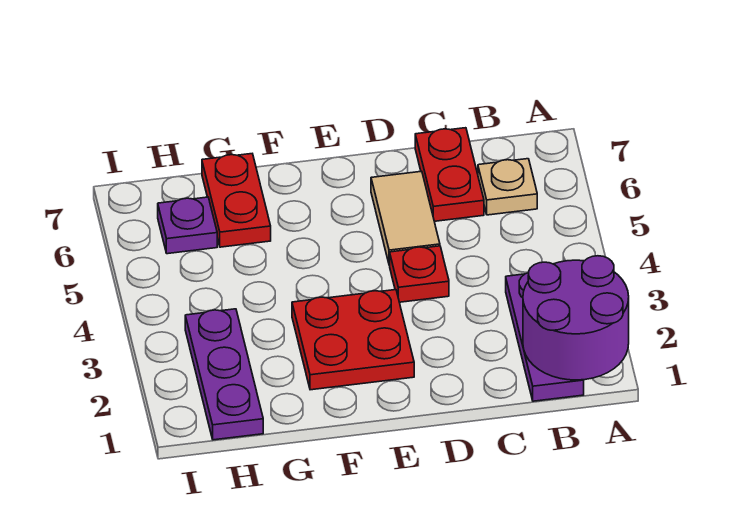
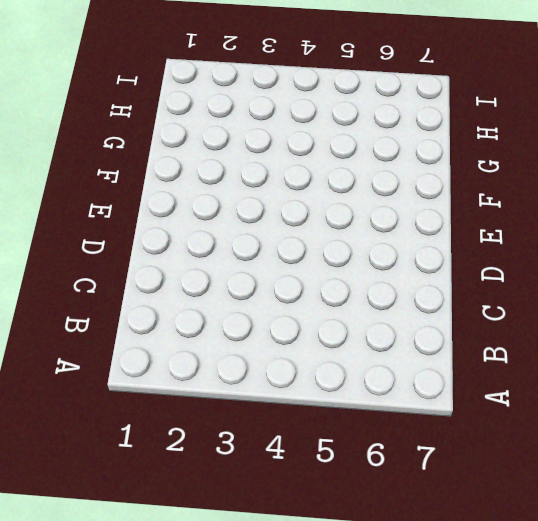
none -> purple 1x3 plate [506,273,584,401]
none -> tan 1x1 plate [478,159,537,215]

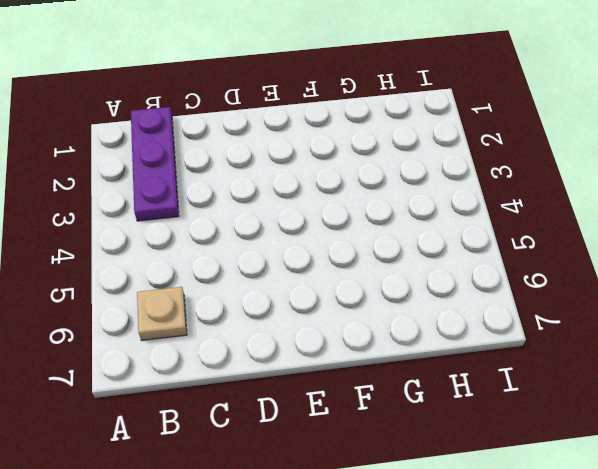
none -> red 1x2 plate [415,128,484,221]
none -> red 1x1 plate [390,246,449,302]

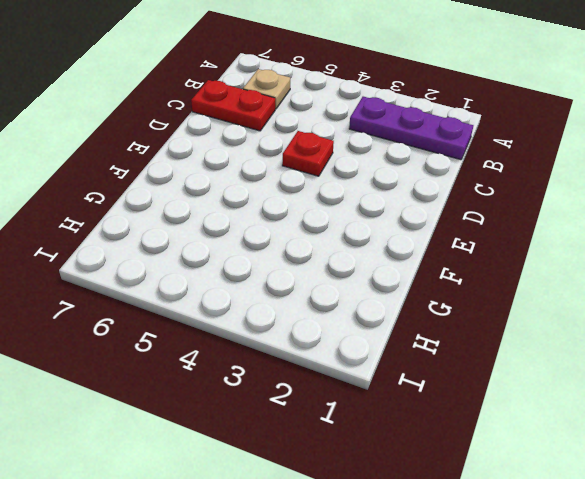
none -> tan 1x2 tile [371,171,440,265]
none -> red 2x2 plate [292,290,414,390]

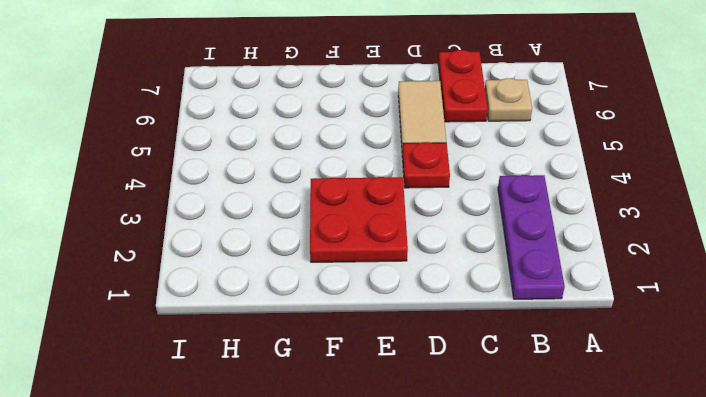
none -> red 1x2 plate [202,154,271,247]
none -> purple 1x3 plate [185,309,263,440]

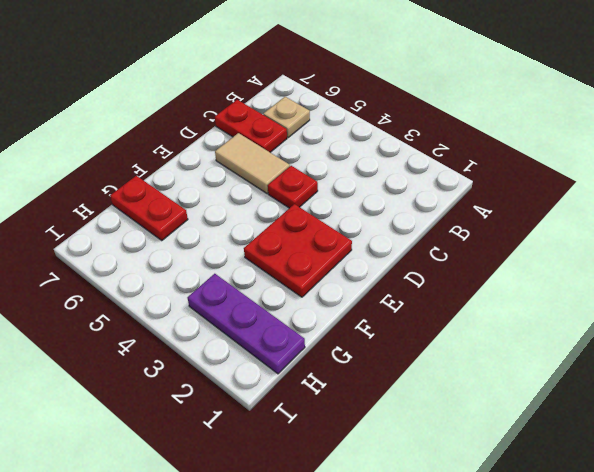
none -> purple 1x3 plate [506,273,584,401]
none -> purple 1x1 plate [158,197,217,254]

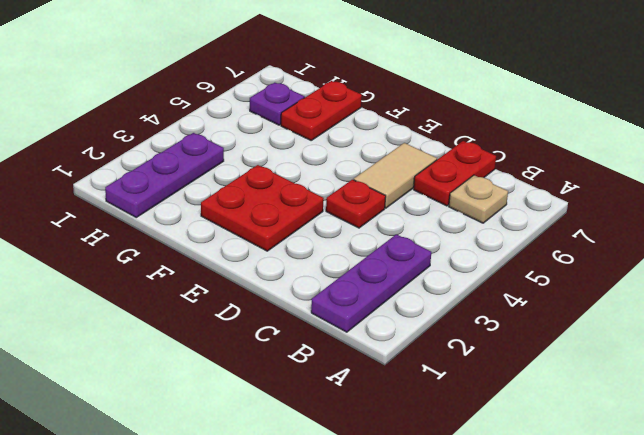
none -> purple 2x2 round brick [523,256,629,380]

